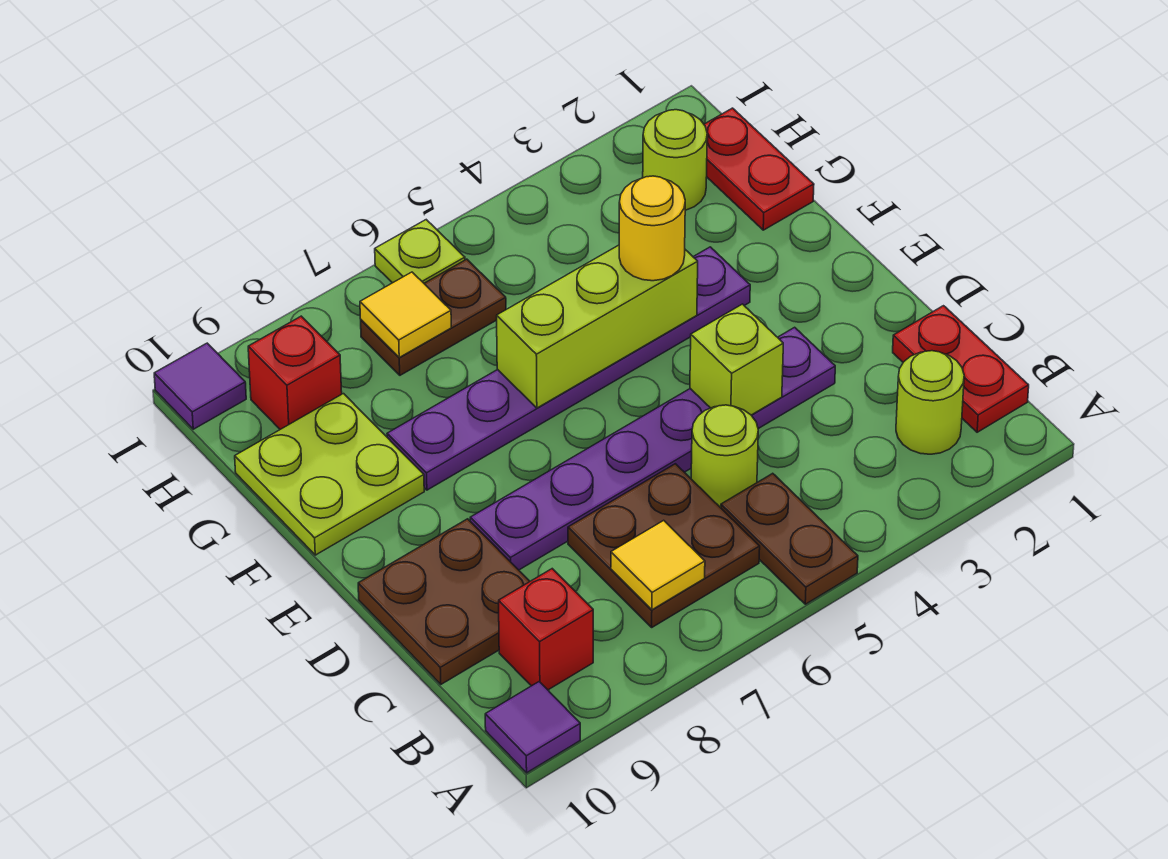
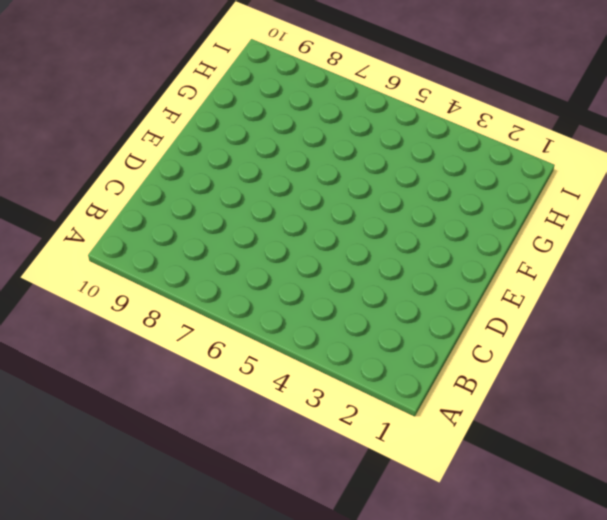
none -> brown 1x2 plate [721,473,858,604]
none -> purple 1x1 tile [485,682,580,773]
none -> red 1x2 plate [893,306,1029,432]

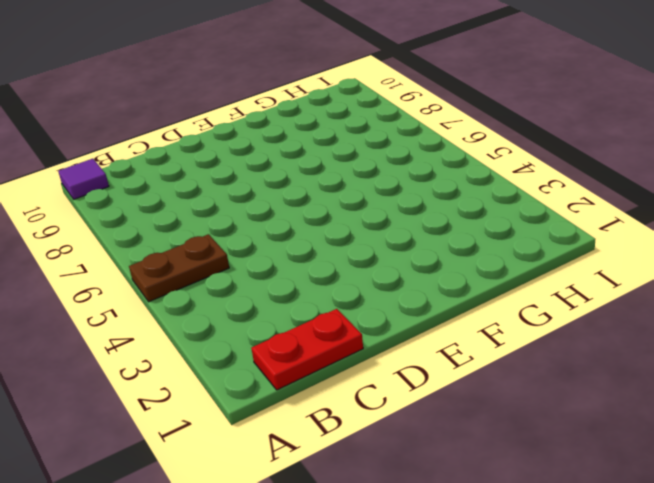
none -> lime 1x1 round brick [896,351,964,454]
none -> brown 2x2 plate [568,464,760,627]
none -> red 1x1 brick [499,569,593,690]

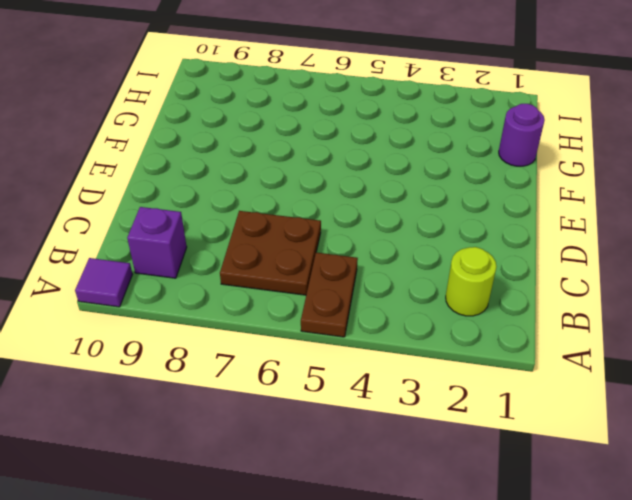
purple 1x1 brick [127,207,187,278] -> red 1x1 brick [499,569,593,690]
purple 1x1 round brick [499,104,545,166] -> red 1x2 plate [704,108,814,230]
none -> red 1x2 plate [893,306,1029,432]
none -> lime 1x1 round brick [691,405,758,508]
none -> brown 2x2 plate [358,519,530,684]

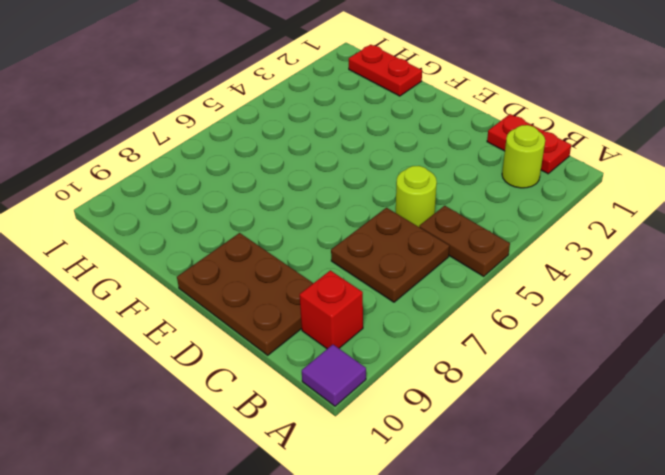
brown 2x3 plate [177,233,313,355] -> brown 2x2 plate [358,519,530,684]
none -> purple 1x6 plate [470,327,835,570]
none -> purple 1x6 plate [387,247,750,490]
none -> lime 2x2 plate [235,394,424,555]

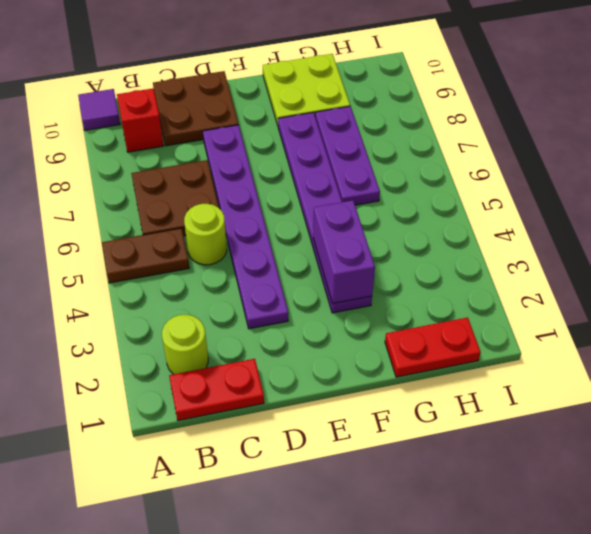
purple 1x2 brick [313,200,375,304] -> lime 1x3 brick [497,245,698,408]
purple 1x3 plate [315,106,380,205] -> none
none -> lime 1x1 round brick [643,110,707,210]
none -> brown 1x2 plate [361,259,506,375]
none -> red 1x1 brick [248,316,342,429]

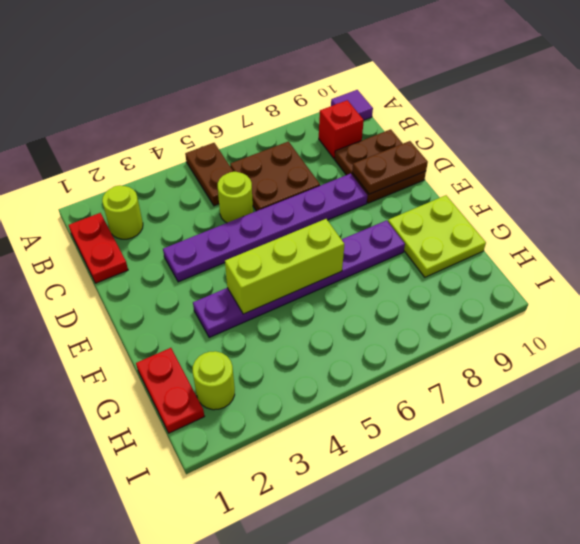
brown 1x2 plate [352,141,428,194] -> brown 1x2 plate moved to [361,259,506,375]
none -> red 1x1 brick [248,316,342,429]
none -> lime 1x1 plate [375,220,465,283]
none -> purple 1x1 tile [154,343,246,429]

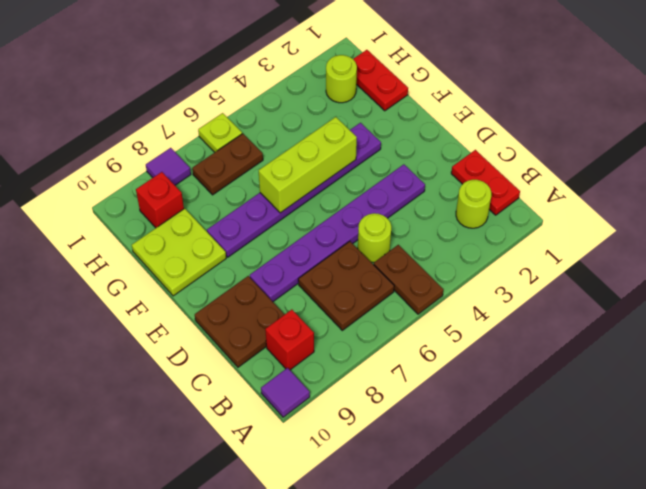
purple 1x1 tile [146,148,191,185] -> purple 1x1 tile moved to [154,343,246,429]
none -> yellow 1x1 tile [611,520,705,610]
none -> lime 1x1 brick [690,304,783,415]
none -> yellow 1x1 tile [360,272,451,357]

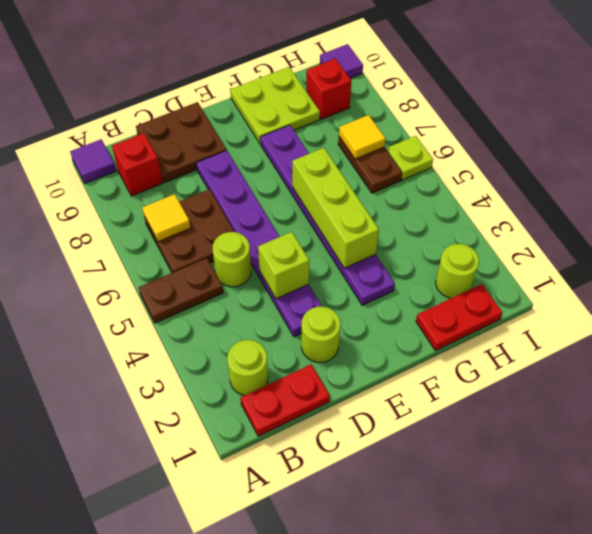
lime 1x1 round brick [301,307,340,362] -> none
none -> yellow 1x1 round brick [619,176,685,281]

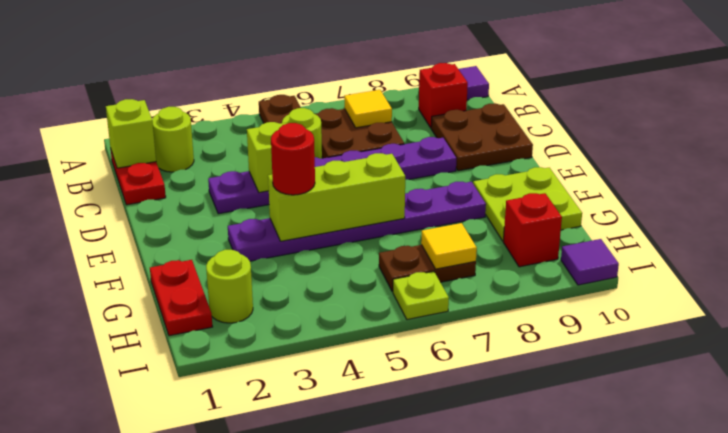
lime 1x1 brick [106,99,156,168] -> none
red 1x1 round brick [271,123,315,195] -> yellow 1x1 round brick [619,176,685,281]

